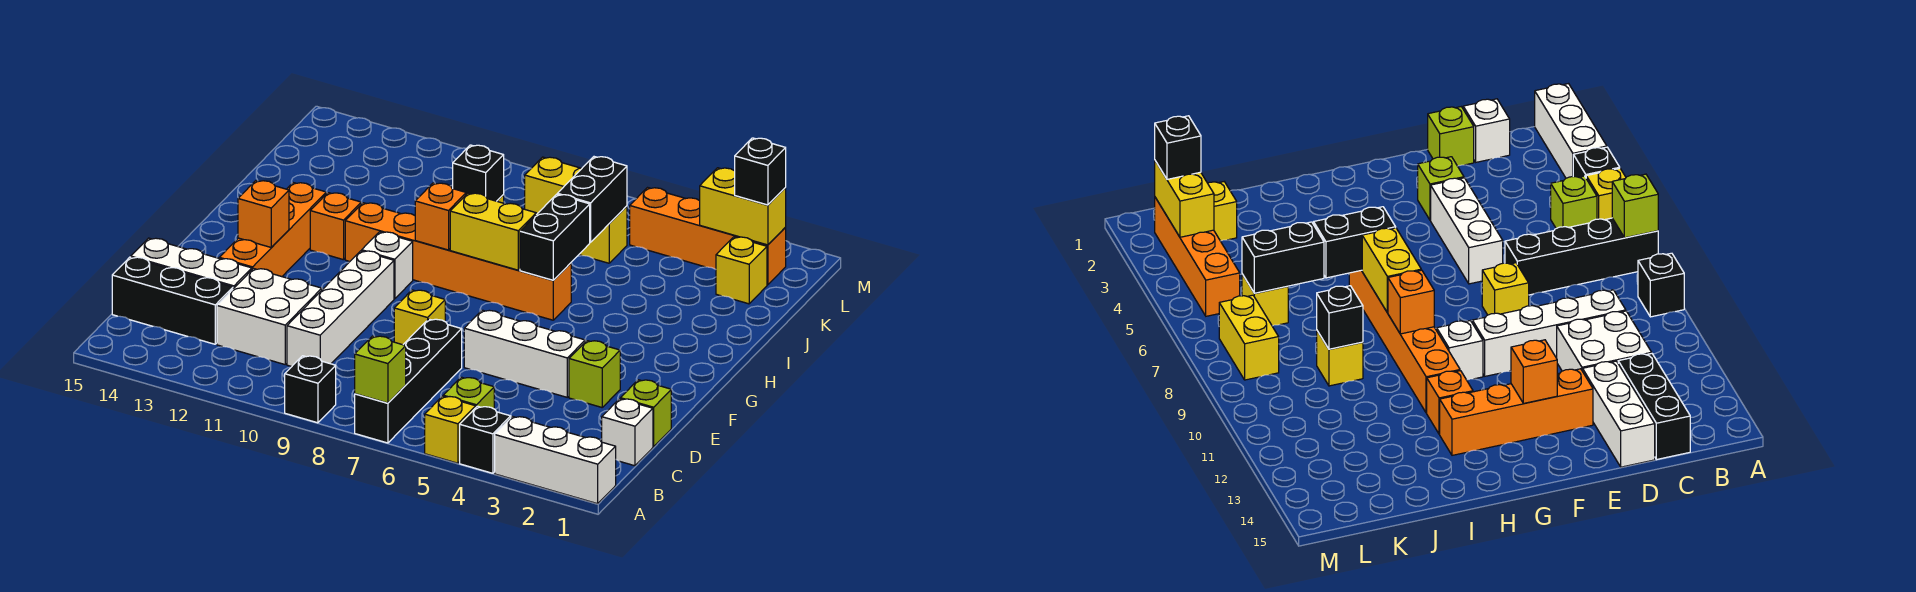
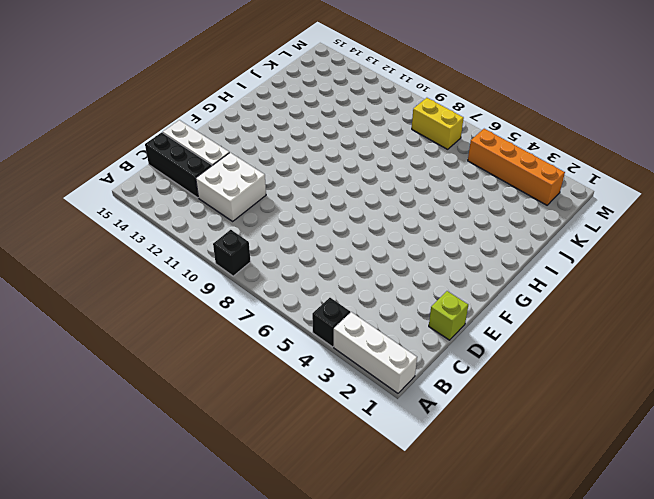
none -> yellow 1x1 brick [425,396,476,463]
none -> black 1x4 brick [355,319,462,443]
none -> lime 1x1 brick [443,377,494,409]
none -> white 1x1 brick [602,399,653,466]

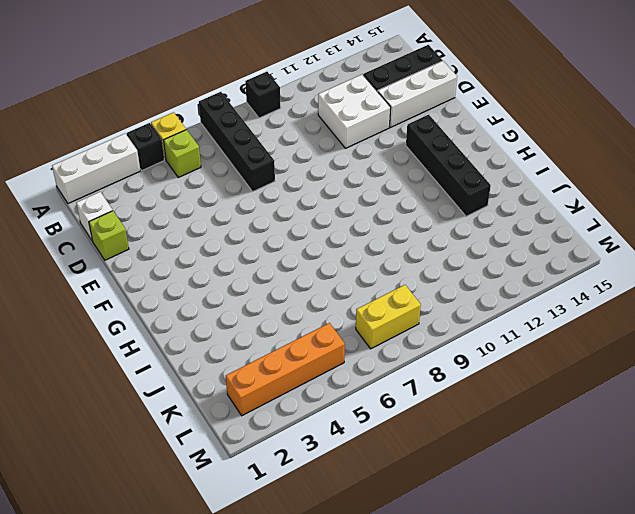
black 1x4 brick [406,115,491,216] -> orange 1x4 brick [219,183,326,277]
none -> white 1x4 brick [287,251,394,367]
none -> lime 1x1 brick [569,341,620,407]
none -> white 1x3 brick [464,310,585,397]
none -> yellow 1x1 brick [394,290,445,345]

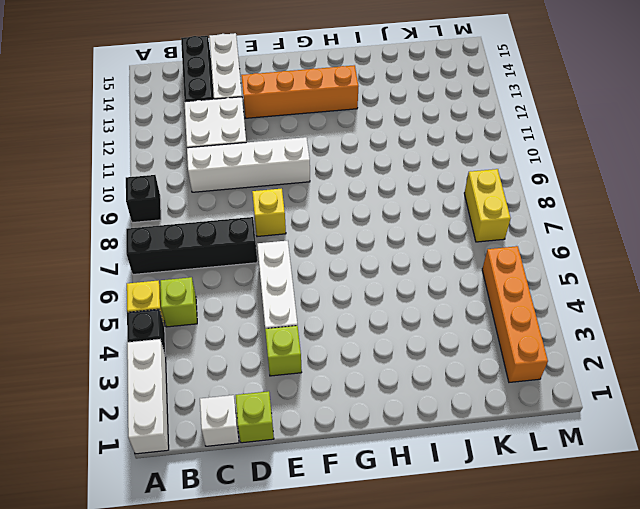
none -> white 1x1 brick [362,232,413,299]
none -> orange 1x6 brick [345,203,571,320]
none -> orange 1x1 brick [310,193,361,260]
none -> yellow 1x1 brick [1317,331,1363,386]

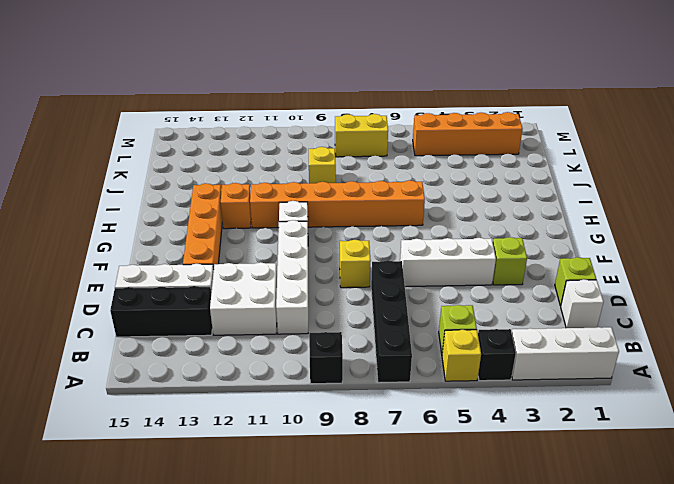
none -> yellow 1x1 brick [716,237,767,304]
none -> yellow 1x1 brick [579,206,627,263]
none -> lime 1x1 brick [355,336,406,403]
none -> orange 1x1 brick [238,181,289,247]

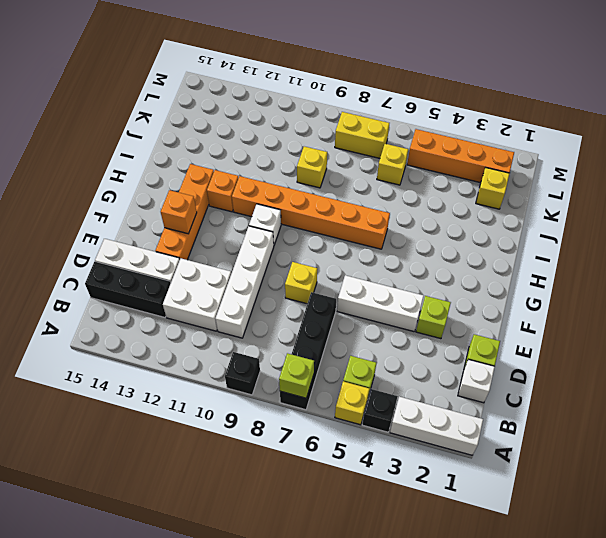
none -> black 1x2 brick [520,194,590,280]
none -> yellow 1x2 brick [450,193,536,270]
none -> orange 1x1 brick [415,183,466,250]
none -> black 1x2 brick [557,157,627,242]

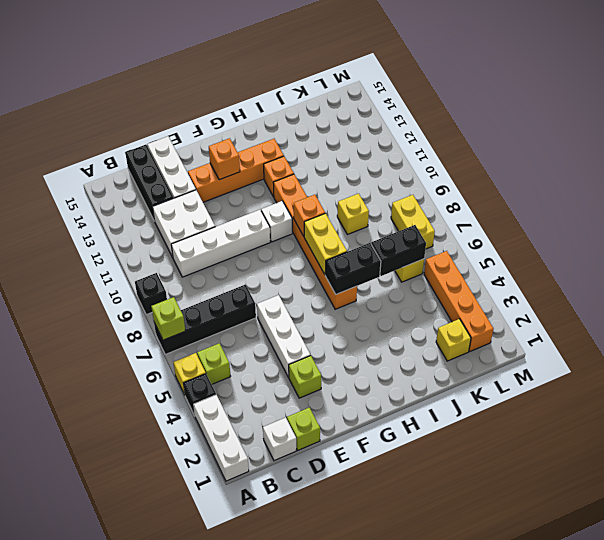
none -> yellow 1x1 brick [394,290,445,345]
none -> black 1x1 brick [453,145,504,201]
none -> yellow 1x2 brick [700,168,786,245]
none -> black 1x1 brick [735,138,786,205]

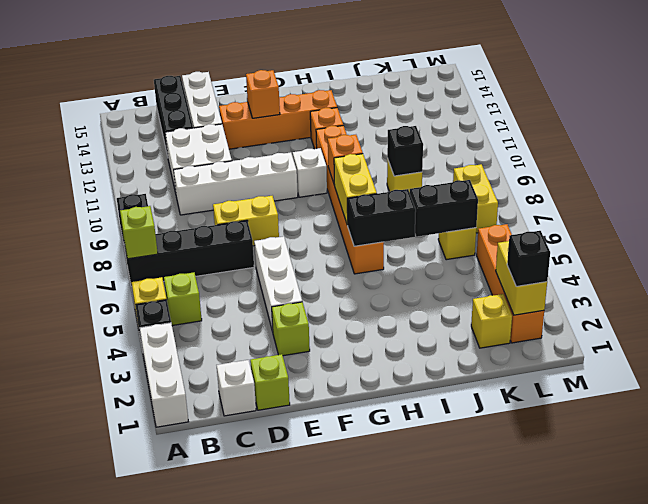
yellow 1x2 brick [213,196,279,246] -> yellow 1x1 brick [394,290,445,345]

